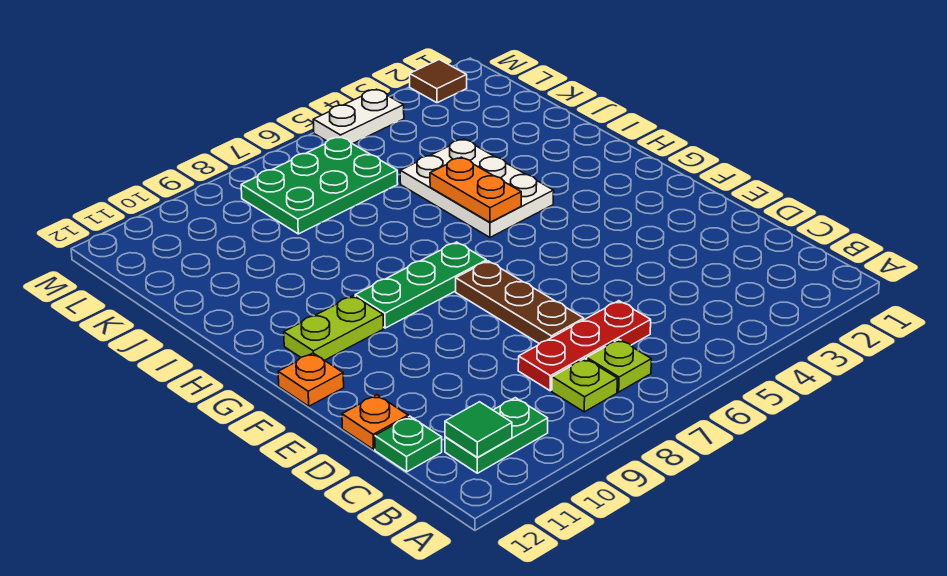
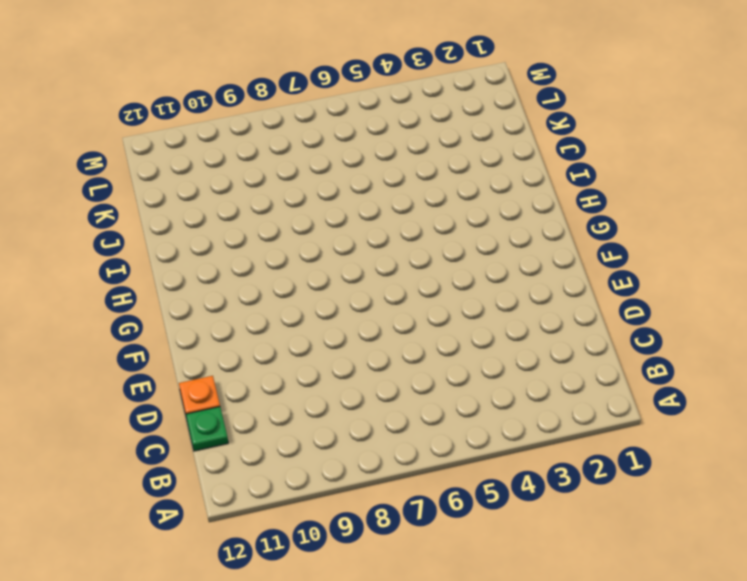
none -> lime 1x1 plate [587,339,651,392]
none -> lime 1x1 plate [552,359,617,412]
none -> green 1x2 plate [445,398,548,473]

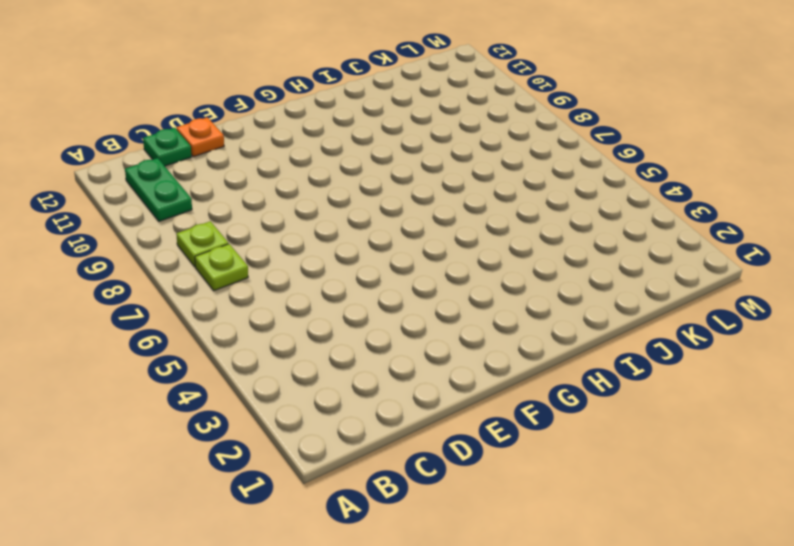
none -> red 1x3 plate [518,301,651,391]
none -> brown 1x3 plate [456,261,584,344]
none -> orange 1x1 plate [278,353,344,406]

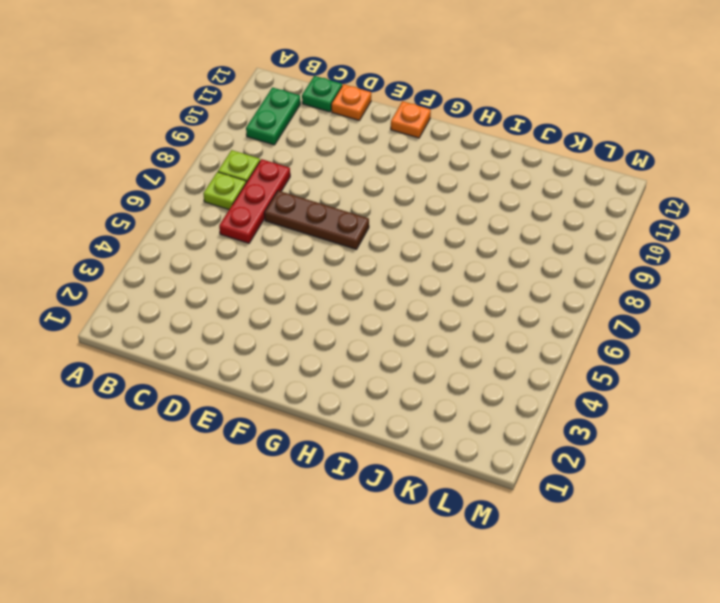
none -> green 1x3 plate [355,242,486,328]
none -> lime 1x2 plate [284,296,384,360]
none -> white 2x3 plate [400,139,554,237]

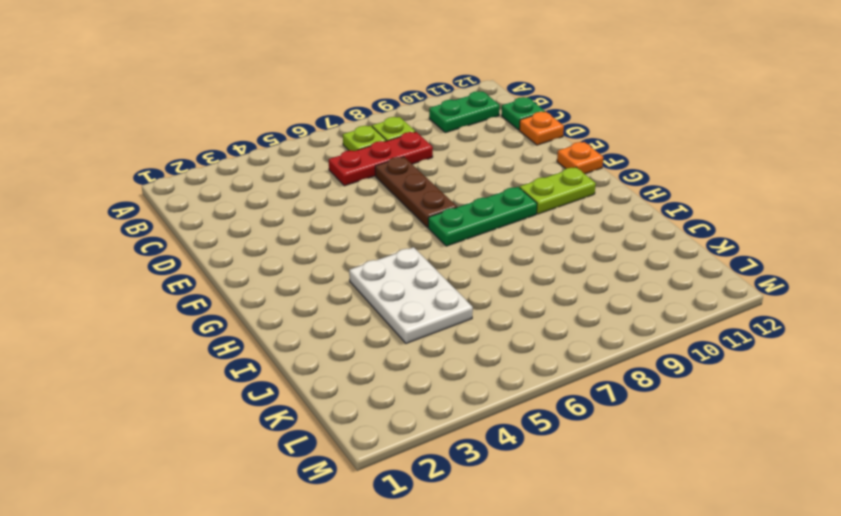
none -> green 2x3 plate [241,137,398,234]
none -> brown 1x1 tile [410,60,467,103]
none -> white 1x2 plate [313,89,404,144]

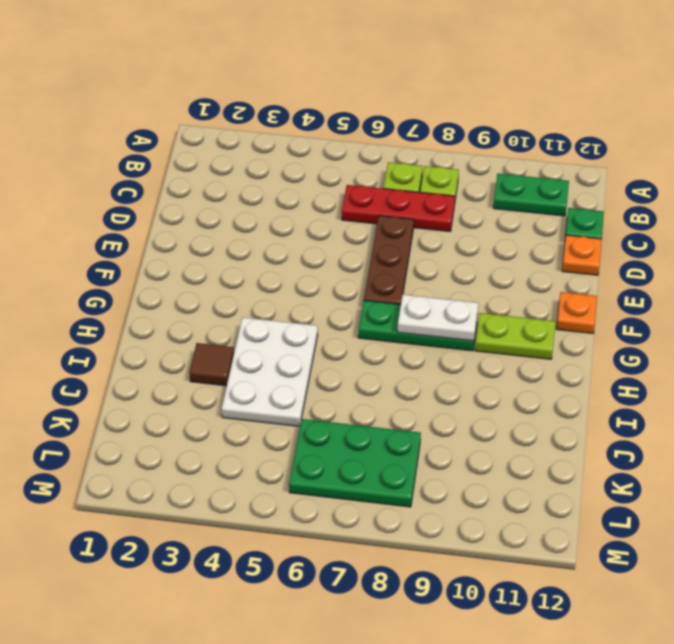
white 1x2 plate [398,295,478,341] -> white 1x2 plate moved to [313,89,404,144]
brown 1x1 tile [189,343,234,386] -> brown 1x1 tile moved to [410,60,467,103]
none -> green 1x1 tile [445,402,512,457]
none -> orange 1x2 plate [430,157,521,222]

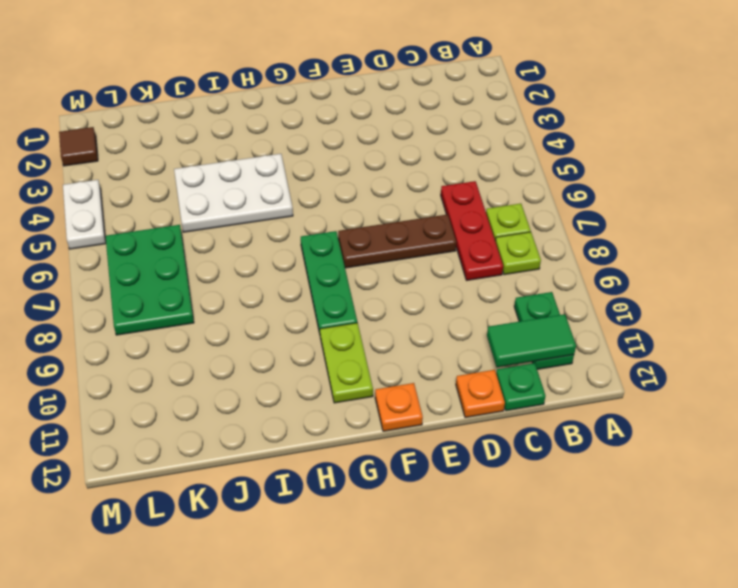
green 1x2 tile [487,314,576,367] -> green 1x1 tile [445,402,512,457]
none -> orange 1x2 plate [430,157,521,222]

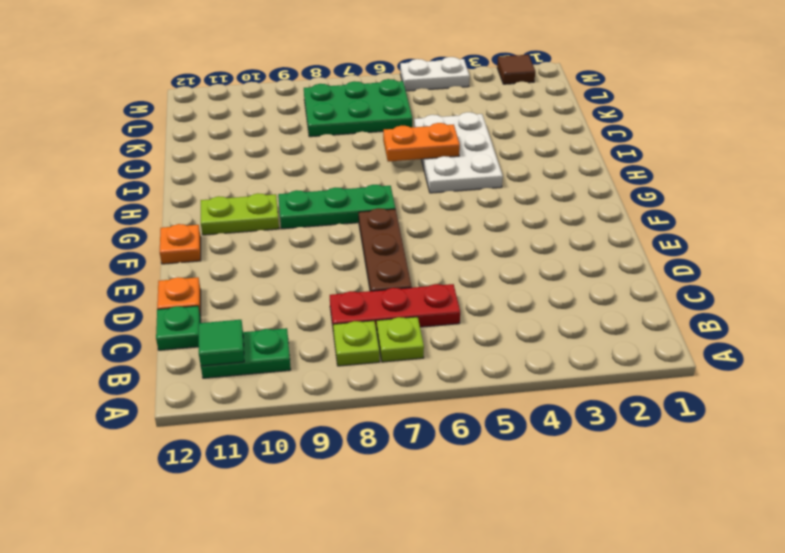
orange 1x2 plate [383,123,460,162] -> orange 1x2 plate turned to [430,157,521,222]

